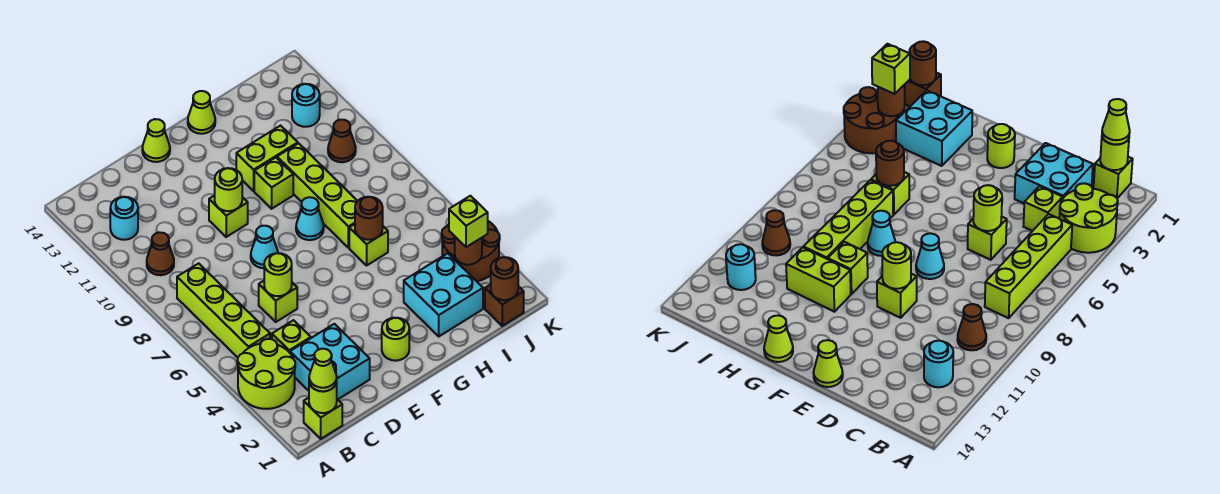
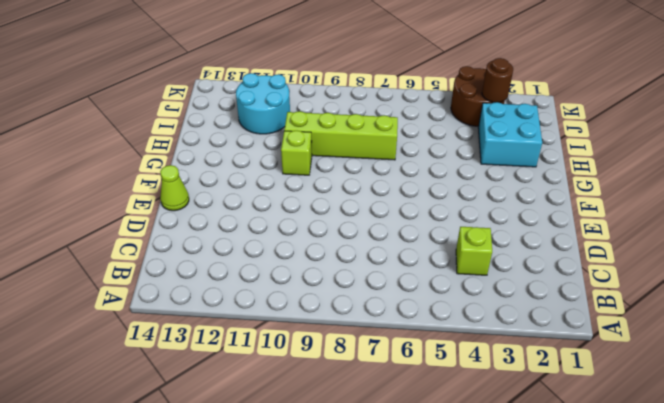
cyan 2x2 round brick [236,73,290,134] -> cyan 1x1 round brick [292,84,320,127]
none -> lime 2x2 round brick [237,339,295,409]
none -> lime 1x1 brick [304,398,342,439]
none -> lime 1x4 brick [177,263,270,357]
none -> brown 1x1 cone [147,232,174,275]

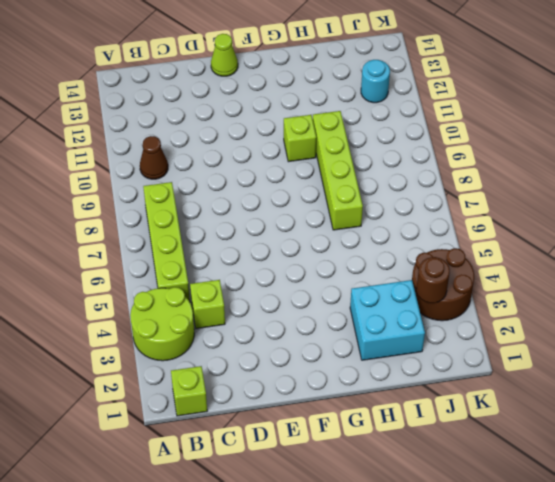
none -> cyan 1x1 round brick [110,197,138,240]
none -> cyan 2x2 brick [290,324,370,400]
none -> lime 1x1 brick [259,281,297,322]
none -> cyan 1x1 cone [251,226,278,268]

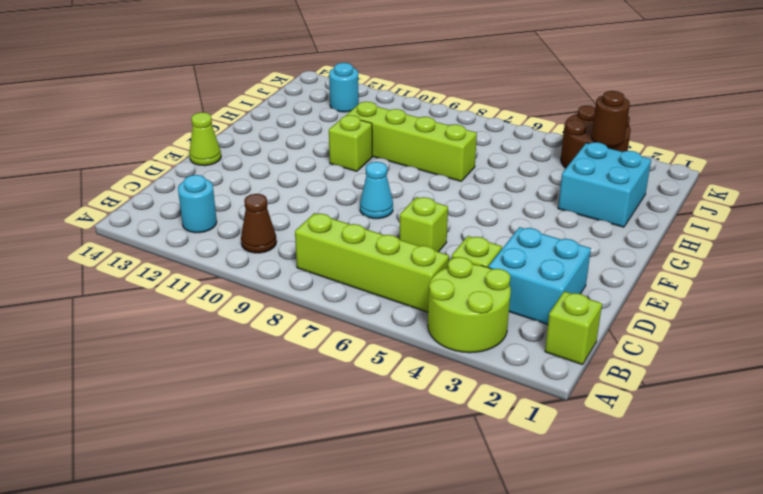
none -> lime 1x1 brick [209,195,248,237]
none -> lime 1x1 round brick [382,318,409,361]
none -> cyan 1x1 cone [296,197,324,240]
none -> lime 1x2 brick [236,126,298,191]

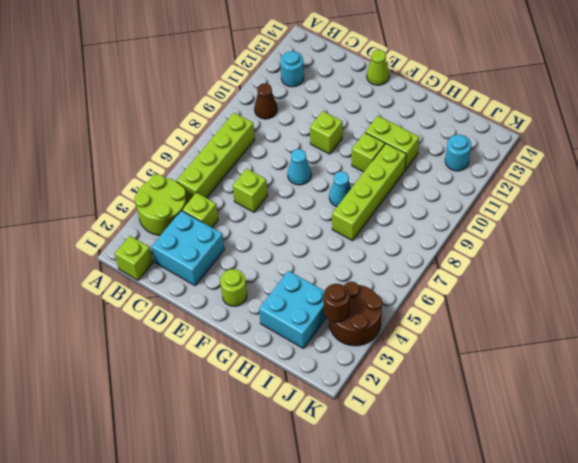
none -> lime 1x1 cone [188,91,215,134]
none -> lime 1x1 brick [349,224,388,265]
none -> brown 1x1 brick [485,284,524,326]
none -> brown 1x1 cone [328,120,356,162]

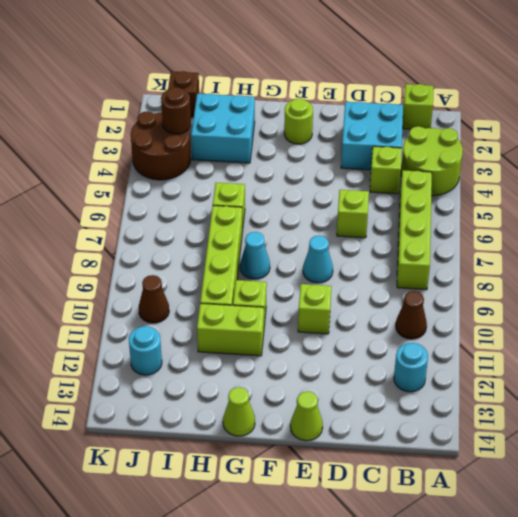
none -> lime 1x1 round brick [309,382,337,413]
none -> lime 1x1 round brick [264,253,292,296]
none -> lime 1x1 round brick [215,168,242,211]
none -> brown 1x1 round brick [355,197,383,240]

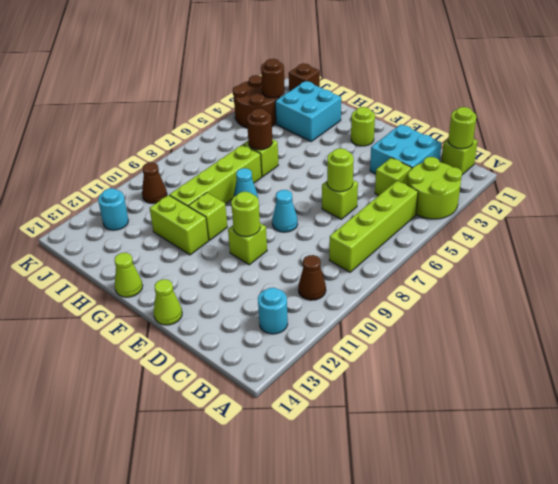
none -> brown 1x1 round brick [491,257,518,300]
none -> lime 1x1 cone [309,349,337,391]
none -> lime 1x1 brick [449,196,488,247]

